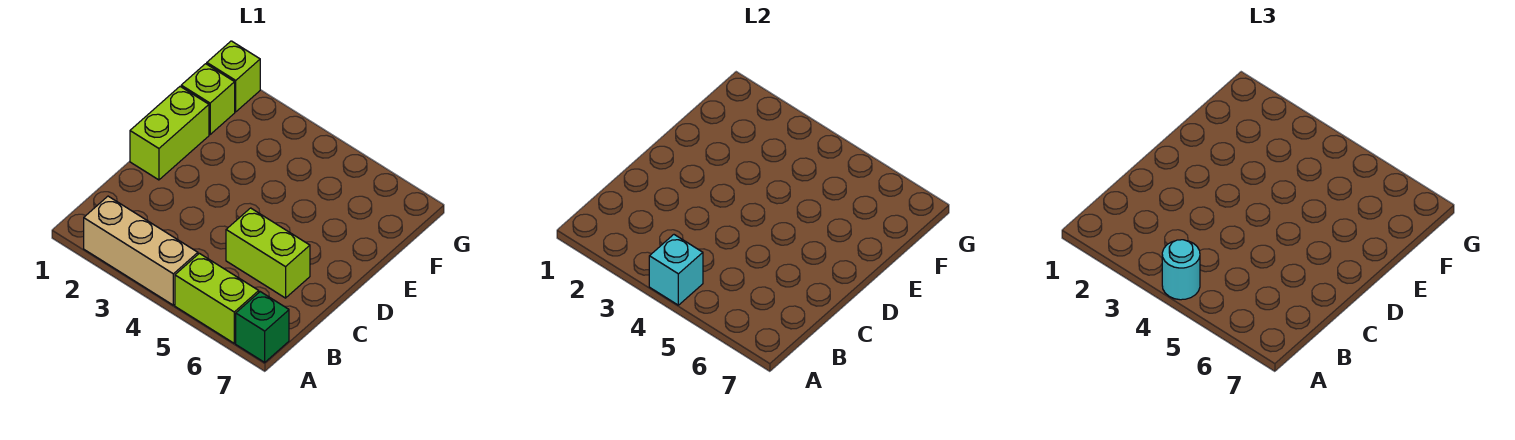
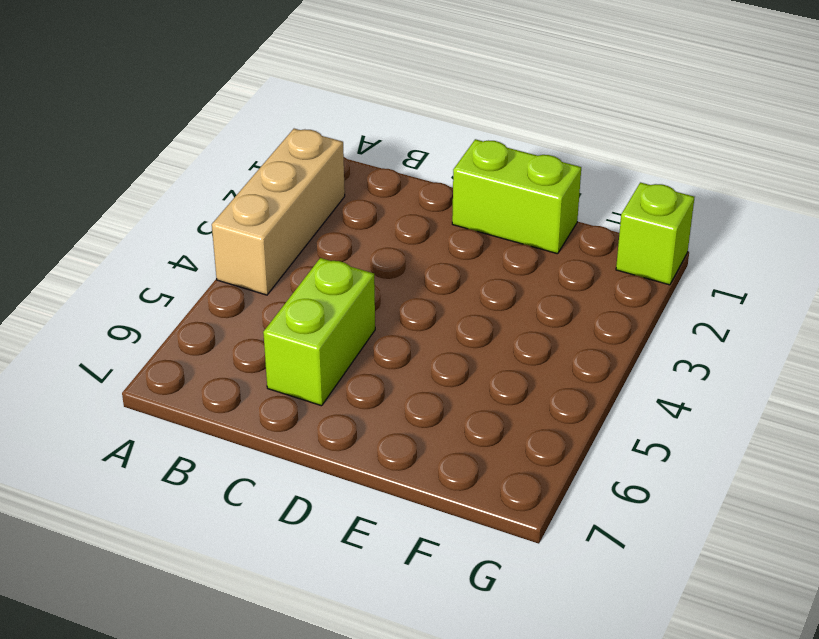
none -> lime 1x2 brick [175,253,259,343]
none -> green 1x1 brick [236,292,289,362]

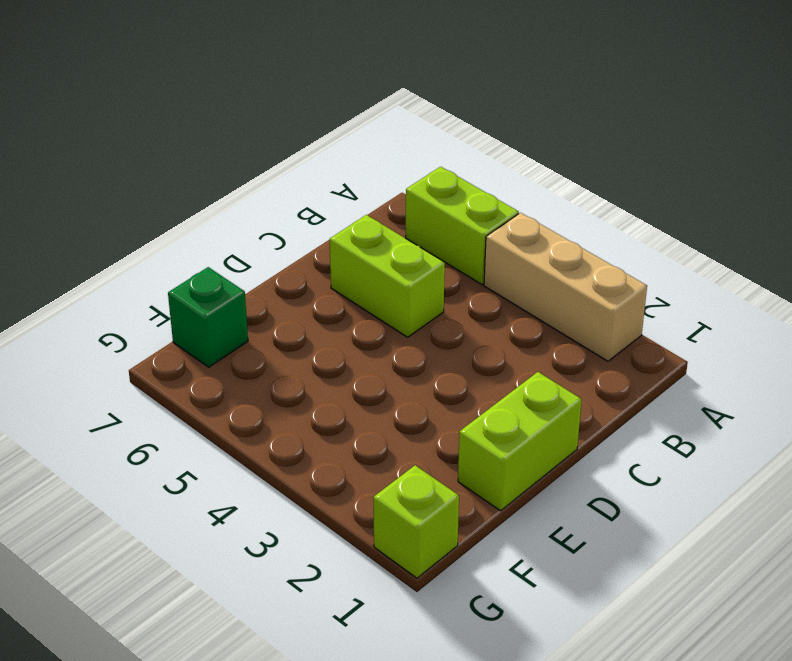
green 1x1 brick [168,267,248,367] -> green 1x1 brick moved to [236,292,289,362]
none -> lime 1x1 brick [181,64,235,134]
none -> cyan 1x1 brick [649,235,703,305]

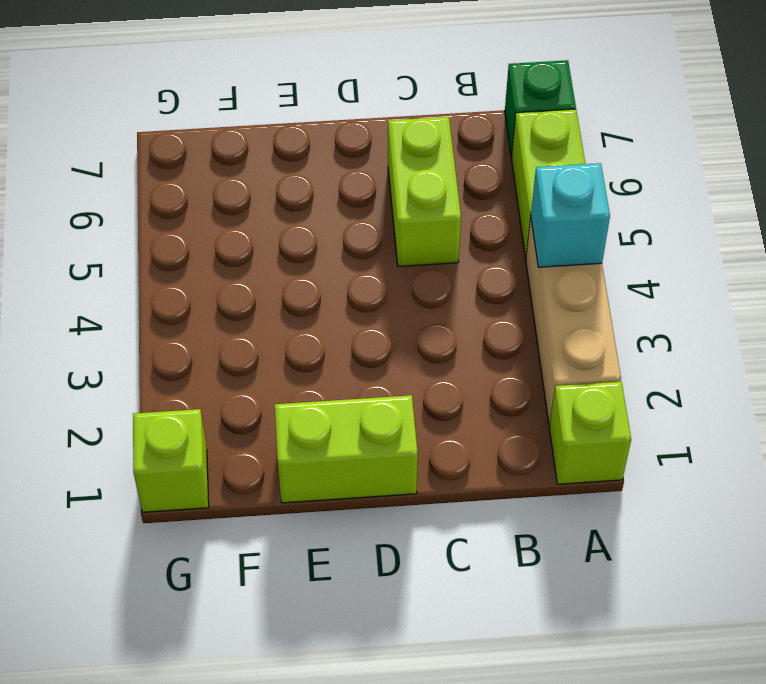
lime 1x1 brick [549,382,631,484] -> lime 1x1 brick moved to [181,64,235,134]
none -> cyan 1x1 round brick [1162,240,1200,300]

